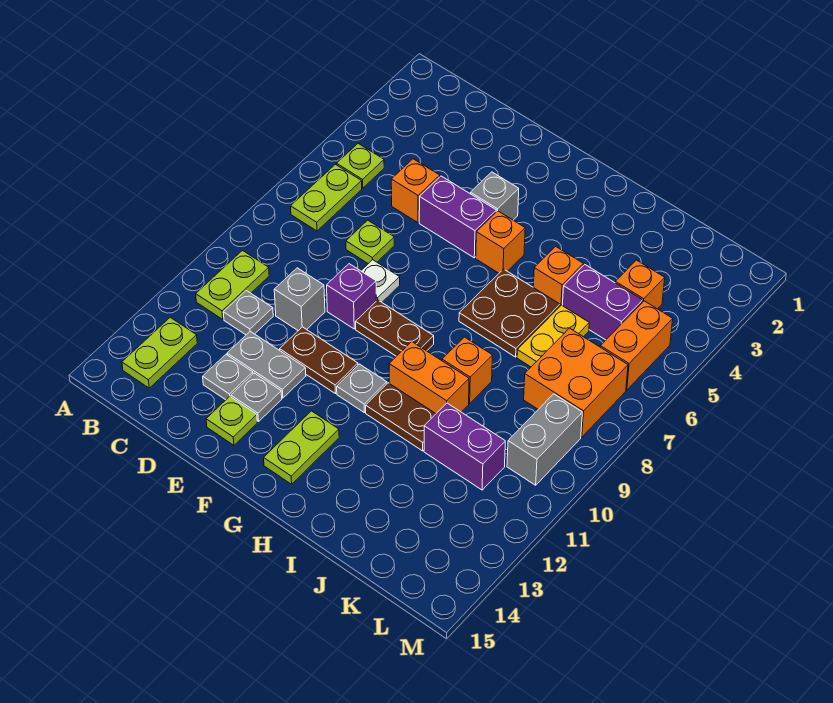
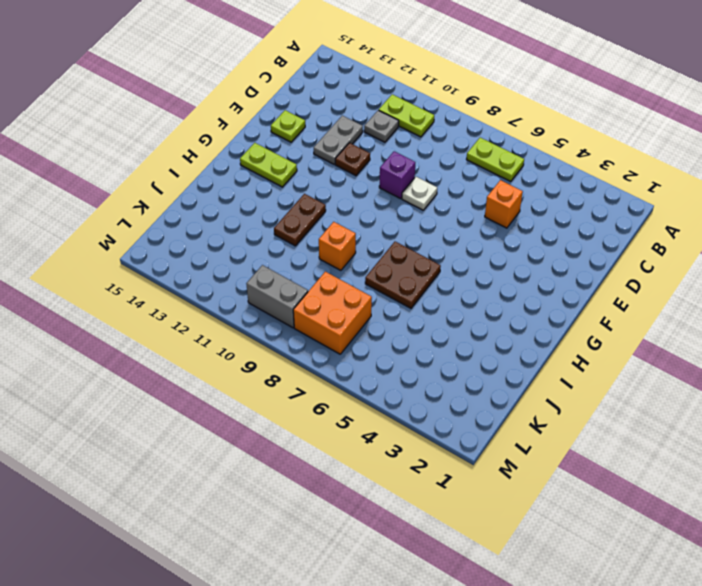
brown 1x1 plate [335,143,370,176] -> brown 1x2 plate [280,327,358,394]
none -> lime 1x1 plate [337,144,384,188]
none -> lime 1x2 plate [122,317,197,388]
none -> lime 1x1 plate [346,220,394,264]
none -> grey 1x1 brick [274,268,325,331]

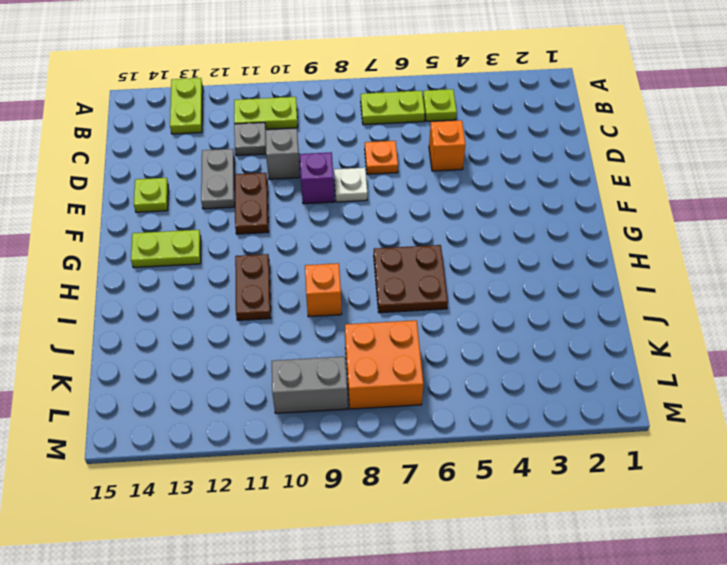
lime 1x2 plate [170,78,203,134] -> lime 1x2 plate turned to [122,317,197,388]
orange 1x1 plate [365,141,398,174] -> lime 1x1 plate [346,220,394,264]
none -> grey 1x1 plate [203,355,253,400]
none -> purple 1x2 brick [419,176,496,258]
none -> grey 1x1 plate [231,373,282,422]
none -> grey 1x1 brick [470,172,519,220]

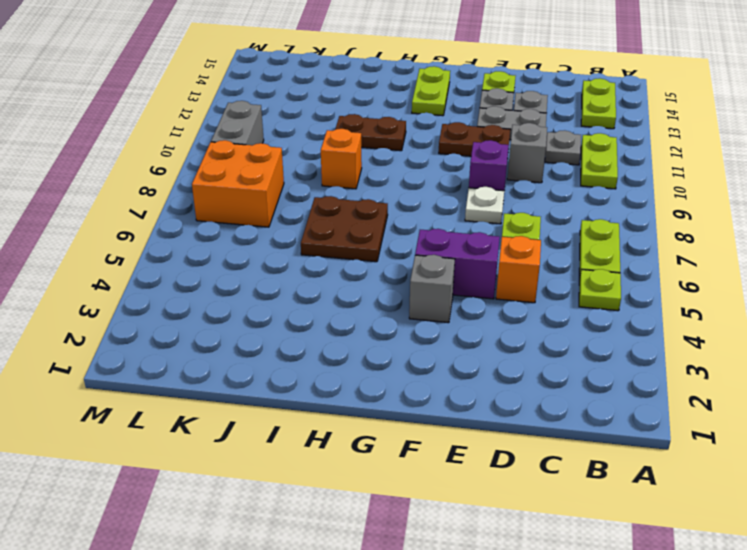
none -> brown 1x2 plate [356,300,434,356]
none -> orange 1x1 brick [476,211,525,273]
none -> grey 1x1 plate [337,364,387,412]
none -> orange 1x2 brick [389,342,469,413]

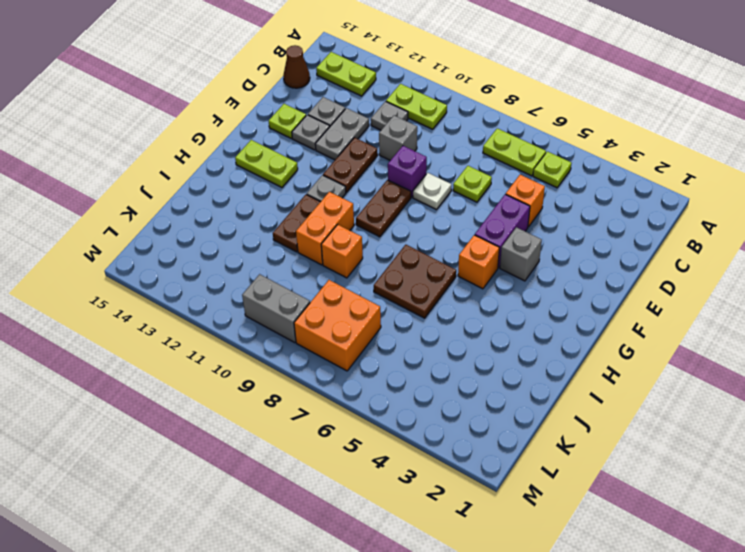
brown 1x1 cone [283,45,310,88] -> none
none -> orange 1x1 brick [533,247,583,306]
none -> purple 1x2 brick [562,265,643,340]
none -> yellow 1x2 plate [517,305,589,367]
none -> purple 1x2 brick [424,403,505,490]

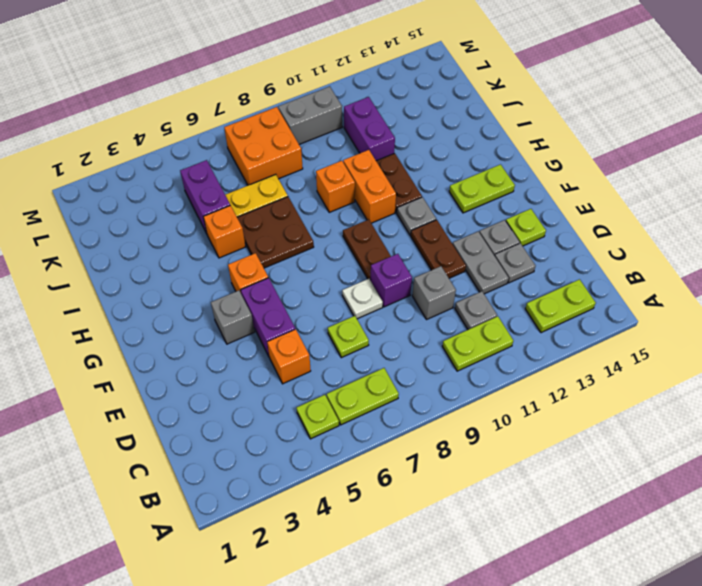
none -> orange 1x1 brick [615,260,665,309]
none -> orange 1x2 brick [600,301,673,390]

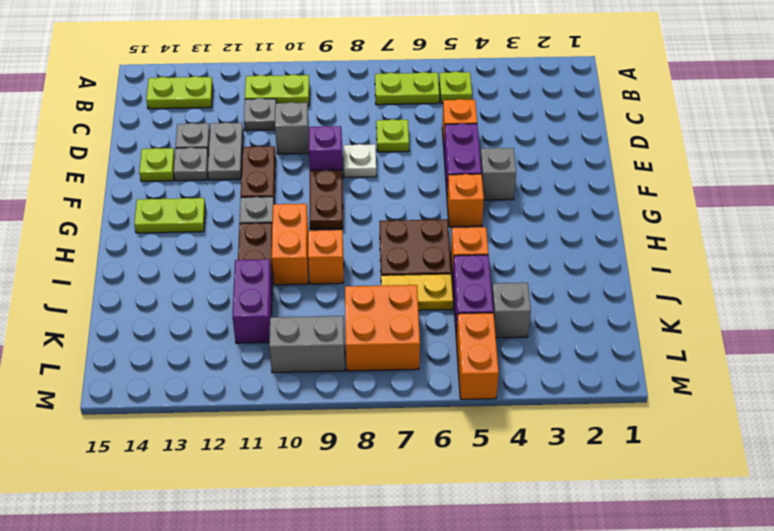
grey 1x1 brick [492,283,531,338] -> orange 1x1 brick [615,260,665,309]
orange 1x2 brick [456,313,499,399] -> orange 1x2 brick turned to [600,301,673,390]

